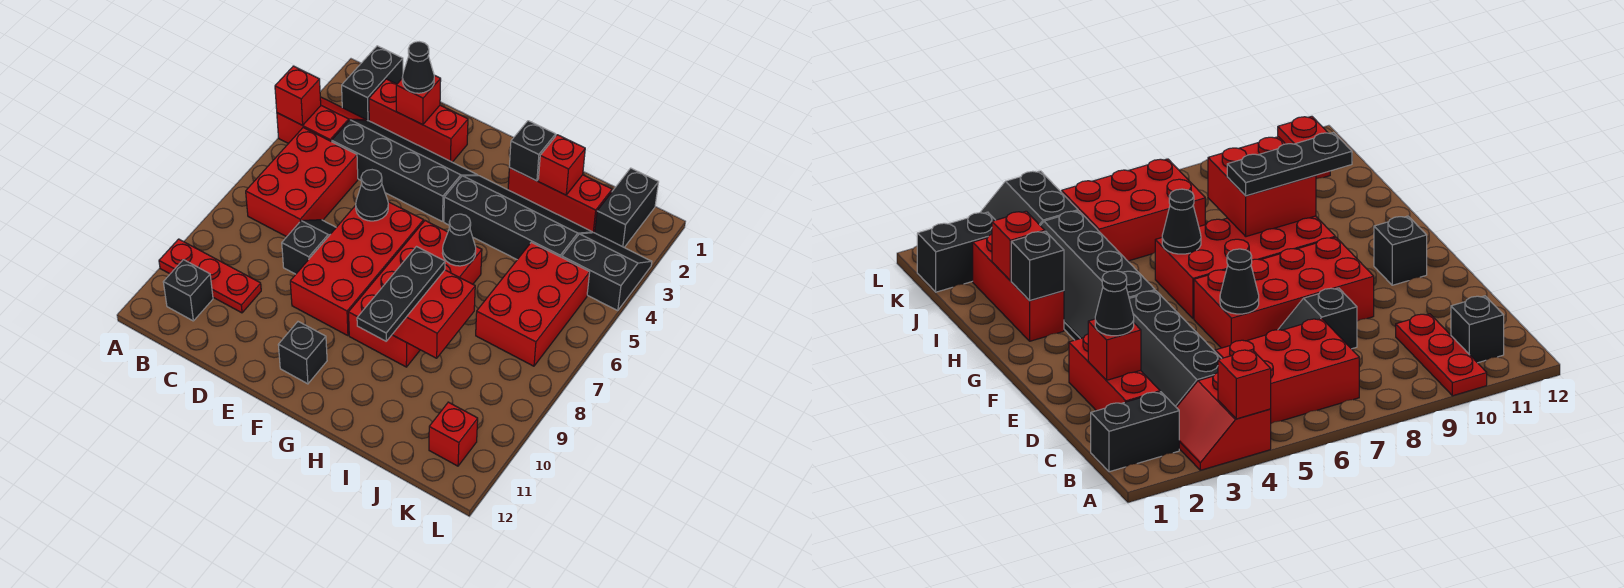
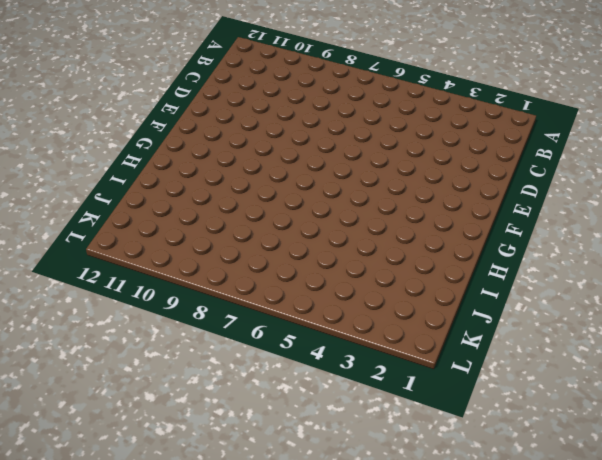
none -> red 2x2 slope [277,97,367,144]
none -> red 1x3 plate [159,239,261,313]
none -> black 1x2 brick [342,46,403,121]

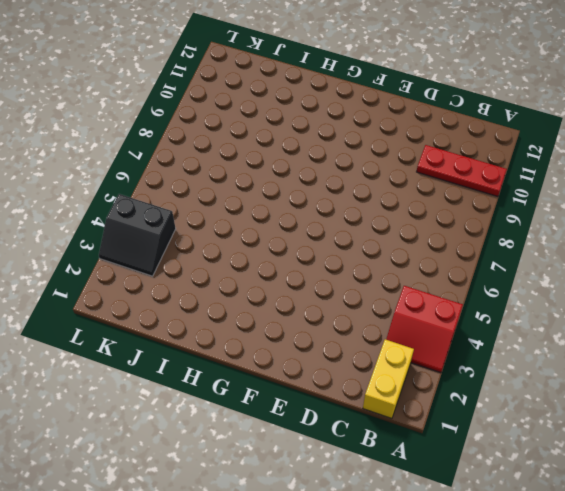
yellow 1x2 brick [363,339,414,419] -> black 1x2 brick [342,46,403,121]
none -> red 2x3 brick [246,128,358,237]
none -> black 1x1 brick [163,260,213,321]
none -> red 1x3 brick [369,79,468,162]

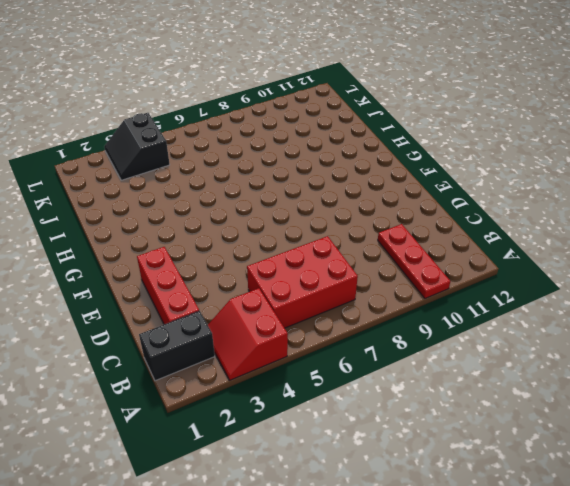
none -> black 1x1 brick [163,260,213,321]
none -> black 2x4 slope [332,120,478,222]
none -> black 1x2 slope [282,220,336,274]

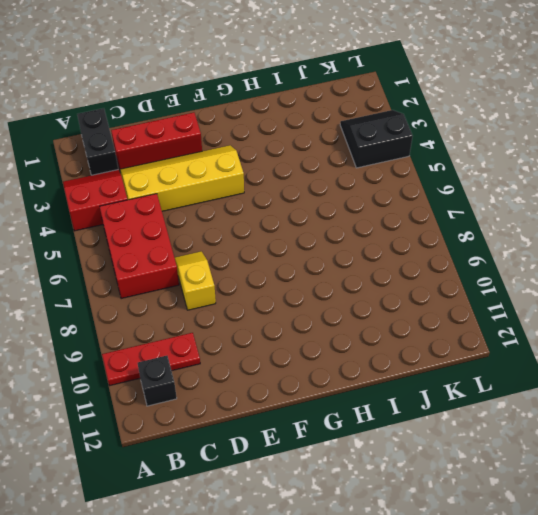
yellow 2x4 slope [120,145,244,211] -> black 2x4 slope [332,120,478,222]
yellow 1x2 slope [175,251,216,310] -> black 1x2 slope [282,220,336,274]
none -> red 2x4 brick [290,202,424,336]
none -> black 1x1 brick [279,322,327,384]
none -> black 2x4 slope [444,176,593,259]

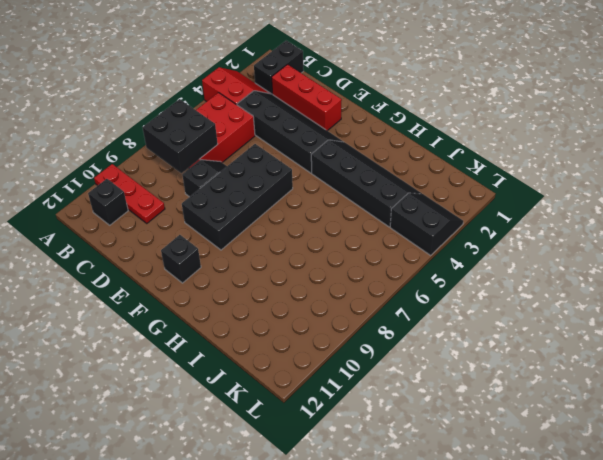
black 2x2 brick [143,99,218,173] -> none
black 2x4 brick [182,144,293,250] -> red 2x4 brick [290,202,424,336]
none -> red 2x4 brick [349,221,482,367]
none -> red 1x3 brick [508,168,612,233]
none -> red 2x3 brick [476,242,590,366]

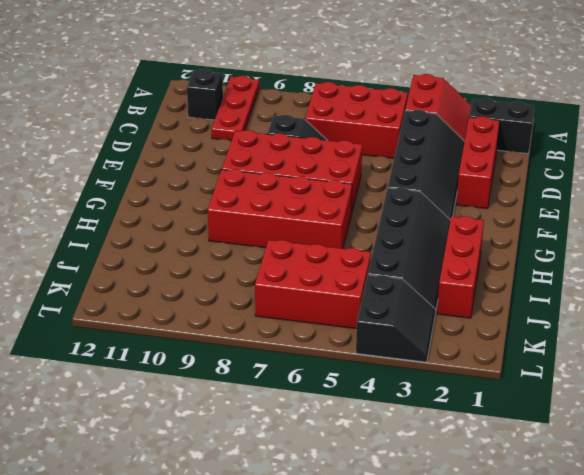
none -> black 1x1 brick [279,322,327,384]
none -> black 1x2 brick [595,168,659,247]
none -> red 1x1 brick [429,402,478,466]

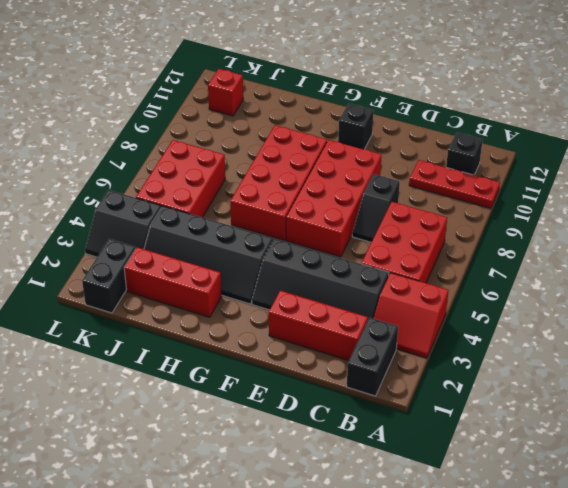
none -> red 1x1 brick [275,66,321,125]
none -> red 1x1 brick [396,75,441,125]
none -> black 1x1 cone [356,170,388,221]

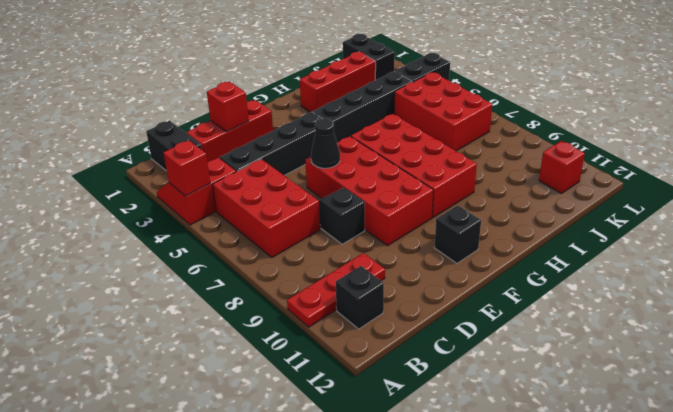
none -> black 1x1 brick [509,121,556,181]
none -> black 1x1 cone [442,214,476,266]
none -> red 2x2 brick [392,270,475,358]

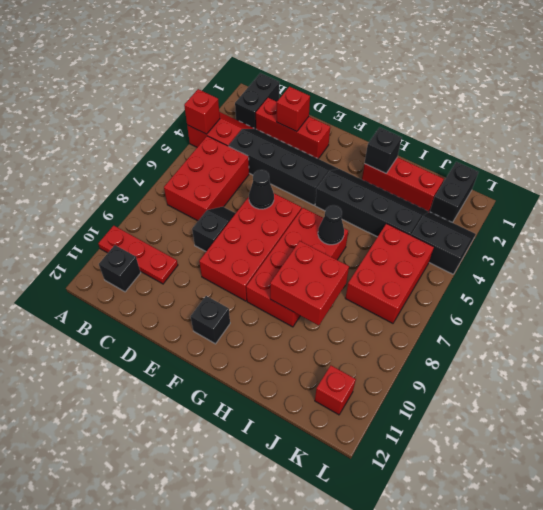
none -> red 1x1 brick [538,135,585,195]
none -> black 1x1 cone [402,42,434,93]
none -> black 1x3 plate [357,247,445,341]

